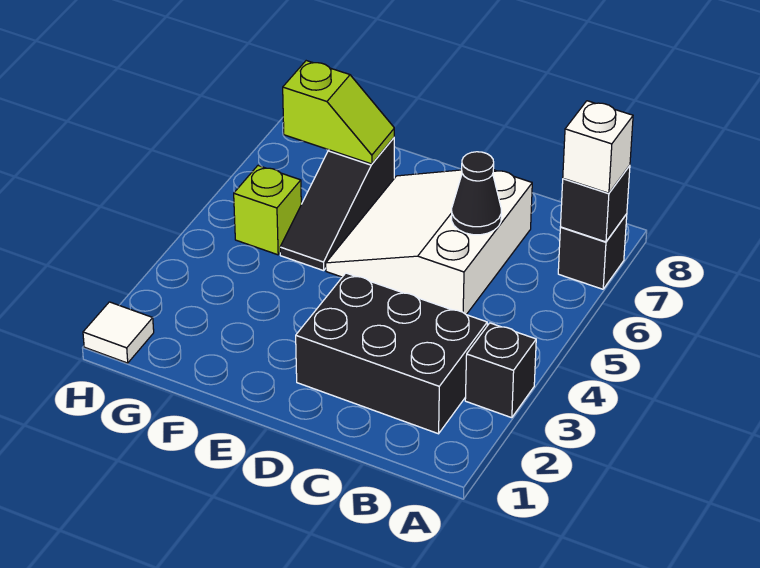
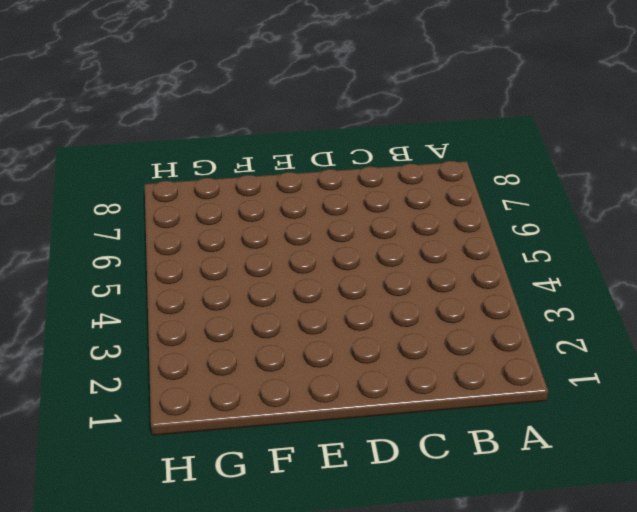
none -> black 1x1 brick [465,323,536,418]
none -> black 1x1 brick [558,214,627,289]

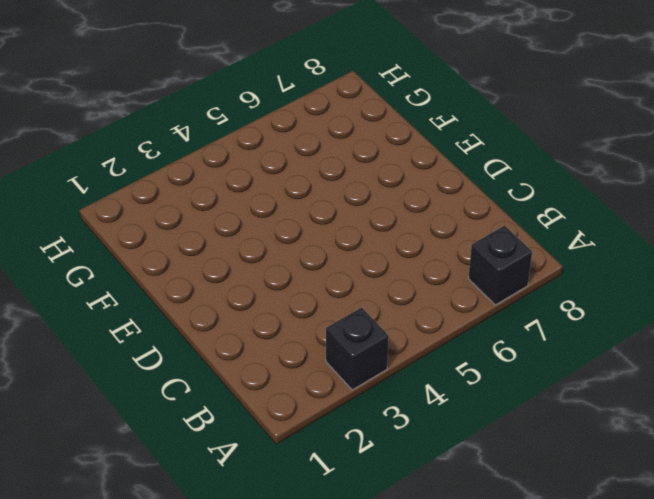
none -> black 2x3 brick [296,273,487,434]
none -> white 3x3 slope [326,170,532,315]

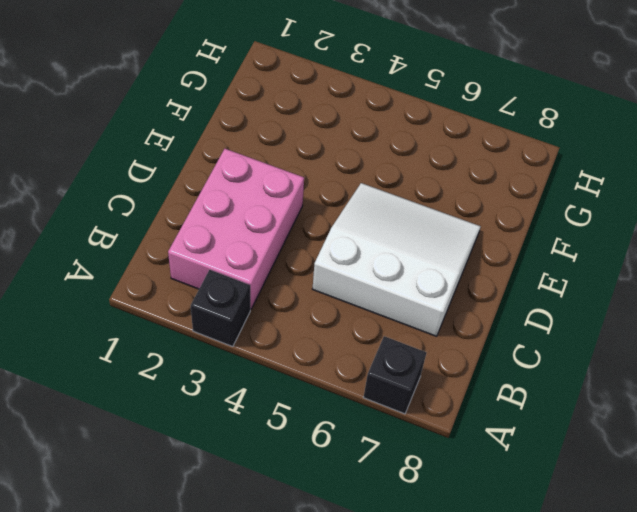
pink 2x3 brick [168,149,304,309] -> black 2x3 brick [296,273,487,434]
none -> black 1x3 slope [280,138,394,271]
none -> lime 1x1 brick [234,166,301,255]

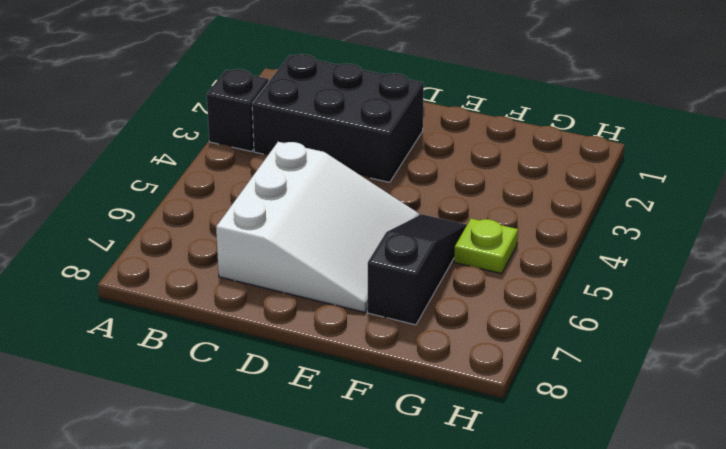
lime 1x1 plate [454,218,518,274] -> lime 1x1 brick [234,166,301,255]
none -> black 1x1 brick [558,214,627,289]
none -> white 1x1 tile [83,302,154,363]

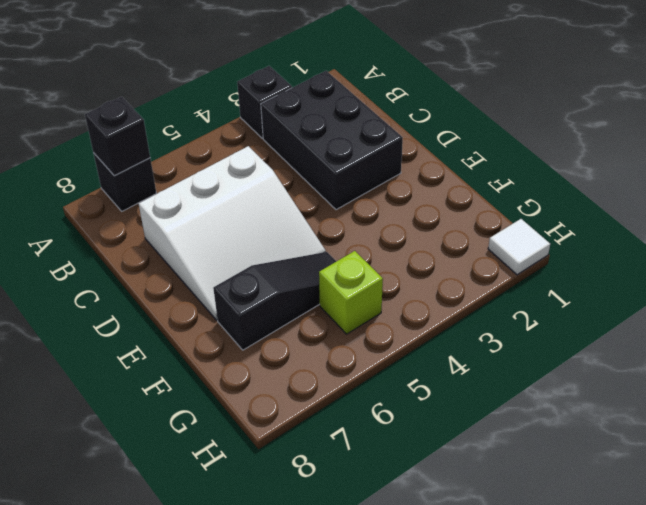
none -> black 1x1 cone [452,152,501,235]
none -> lime 1x2 slope [283,61,394,164]

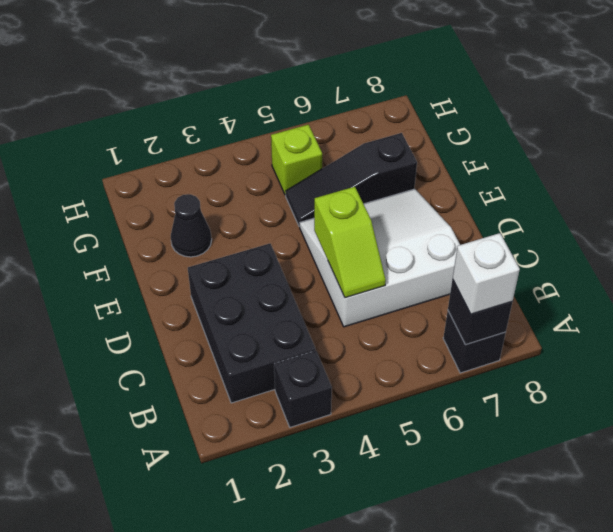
lime 1x2 slope [314,187,386,298] -> lime 1x2 slope moved to [283,61,394,164]
black 1x1 cone [171,194,212,257] -> black 1x1 cone moved to [452,152,501,235]
none -> white 1x1 tile [83,302,154,363]

